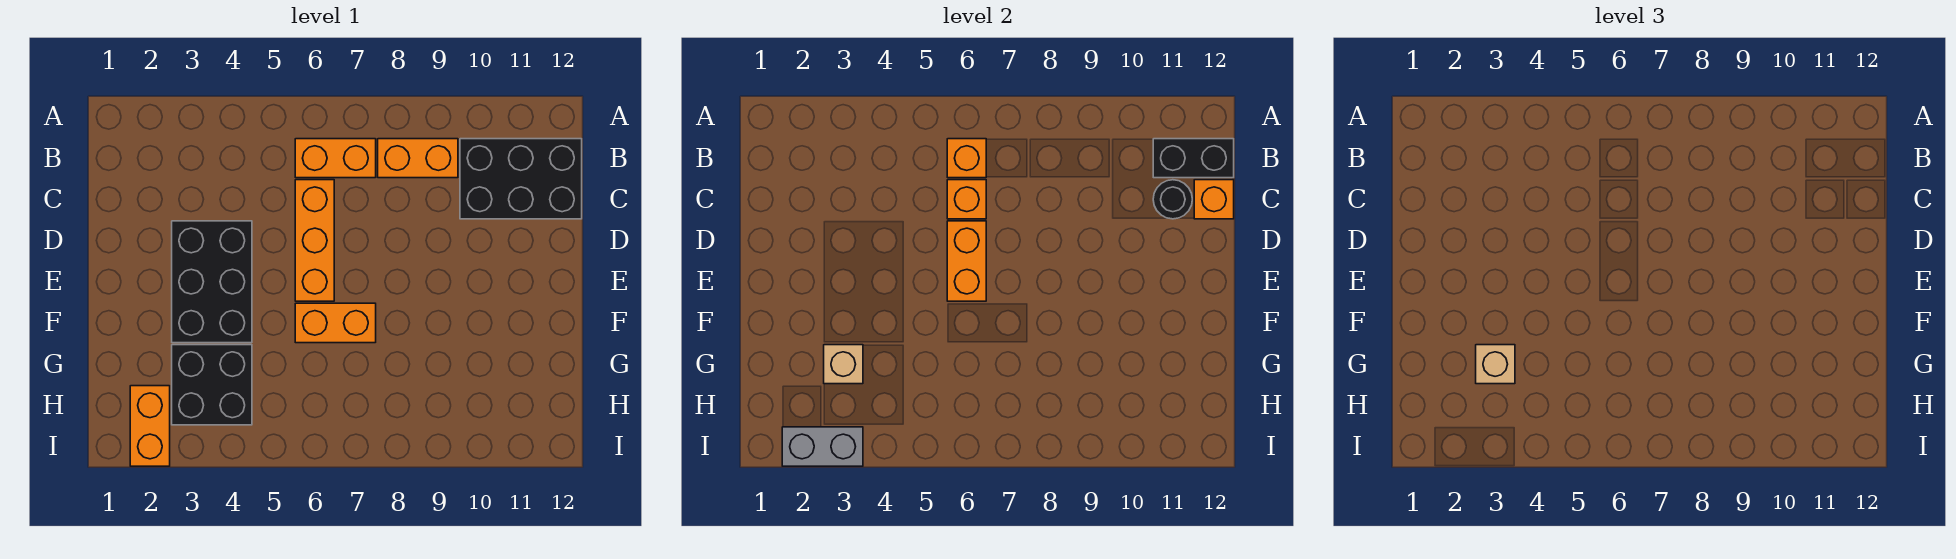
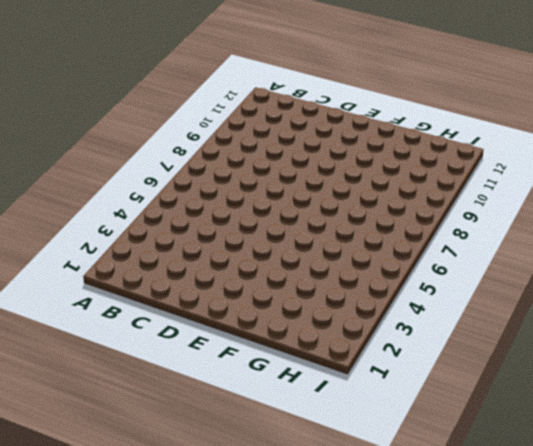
none -> orange 1x2 brick [295,139,376,178]
none -> orange 1x2 brick [378,139,458,178]
none -> black 2x3 brick [460,139,582,219]

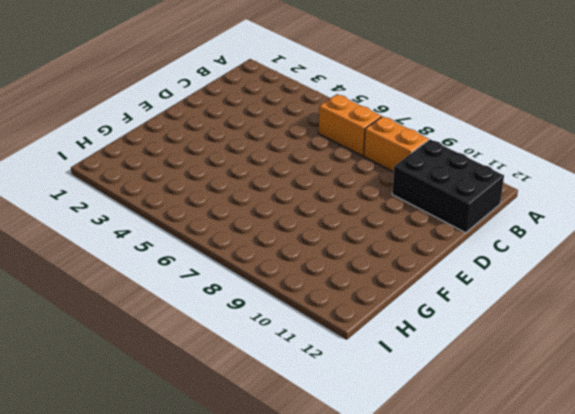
none -> orange 1x3 brick [295,180,334,301]
none -> black 2x3 brick [172,221,252,343]
none -> orange 1x2 brick [295,303,376,343]

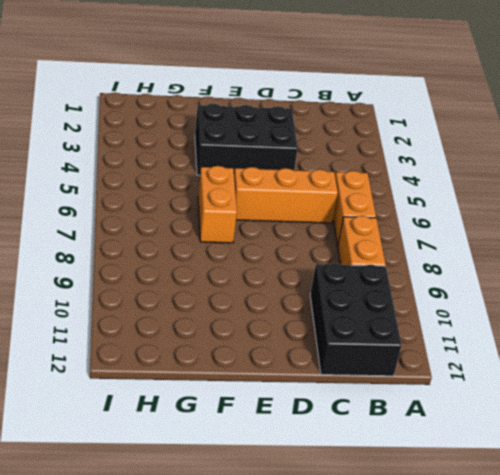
none -> black 2x2 brick [172,345,252,425]
none -> orange 1x2 brick [130,386,170,466]
none -> orange 1x1 brick [947,139,986,178]

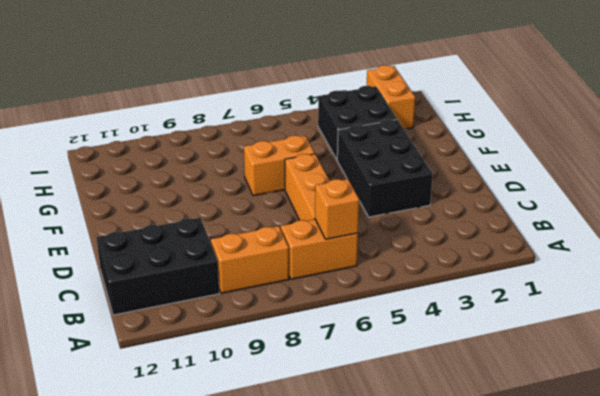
none -> black 1x2 brick [1153,139,1234,178]
none -> orange 1x1 brick [947,180,986,219]
none -> black 1x1 round brick [1153,180,1192,219]

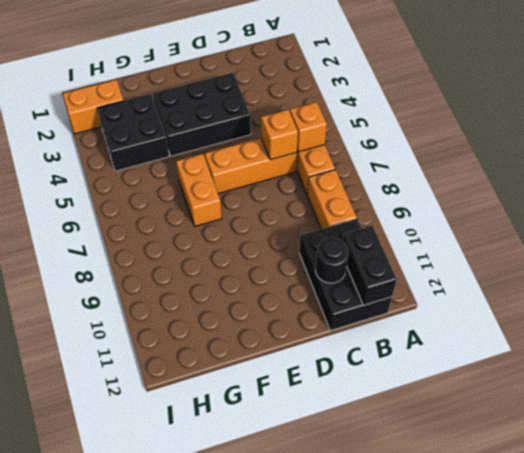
none -> orange 1x1 brick [1194,180,1234,219]
none -> orange 1x2 brick [947,221,986,301]
none -> tan 1x1 brick [824,345,863,384]

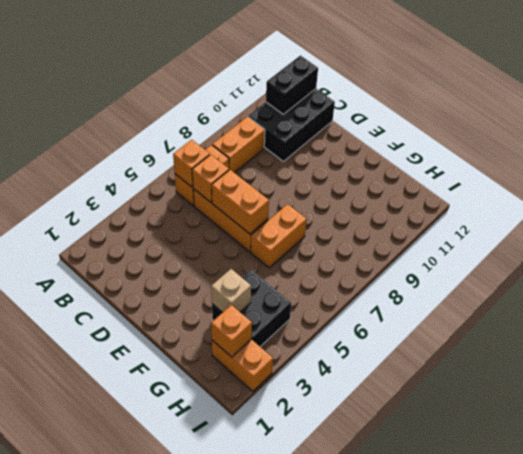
orange 1x1 brick [211,305,252,357] -> orange 1x1 brick moved to [1194,180,1234,219]
none -> black 2x3 brick [172,221,252,343]
none -> black 1x1 round brick [1153,180,1192,219]
none -> grey 1x2 brick [782,427,863,466]

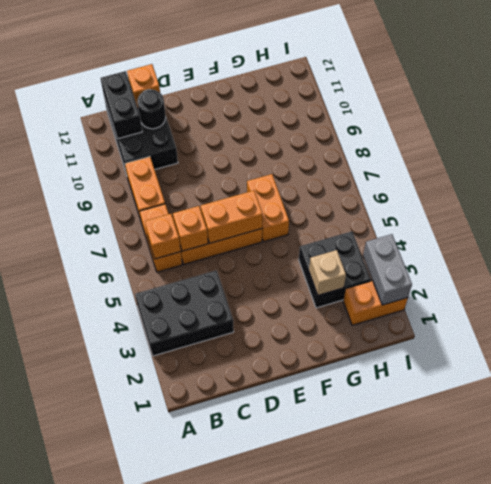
black 2x3 brick [135,270,234,356] -> black 2x3 brick moved to [172,221,252,343]
none -> tan 1x1 brick [1476,345,1515,384]

